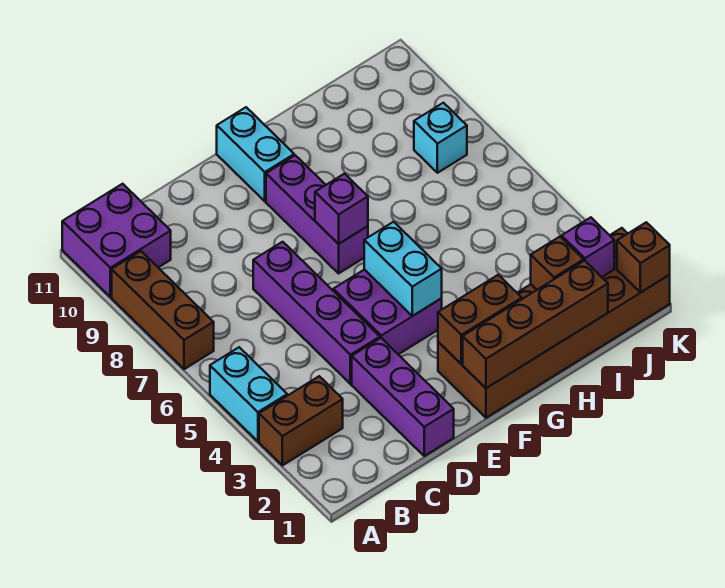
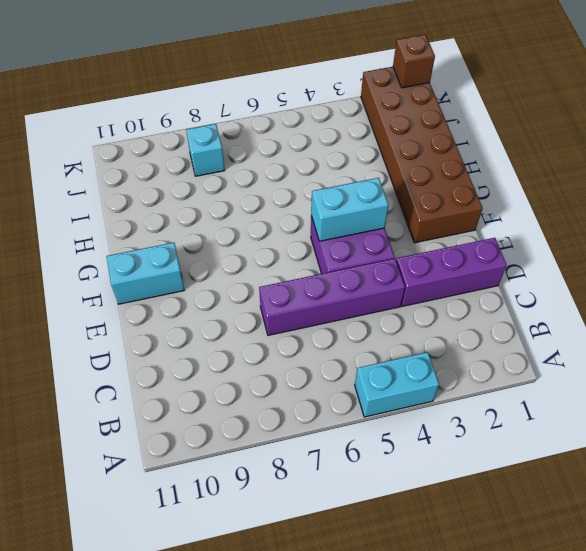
none -> brown 1x2 brick [259,376,343,465]
none -> brown 1x3 brick [112,251,214,369]
none -> purple 2x2 brick [62,184,171,297]

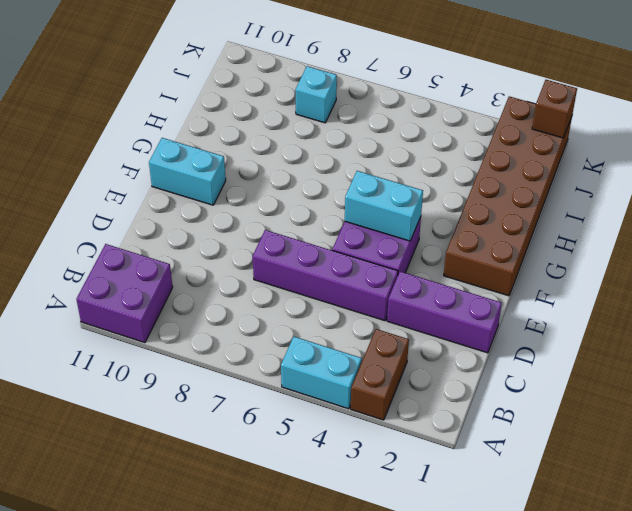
none -> brown 1x3 brick [112,251,214,369]
none -> purple 1x3 brick [266,155,368,273]
none -> brown 1x4 brick [463,261,608,388]

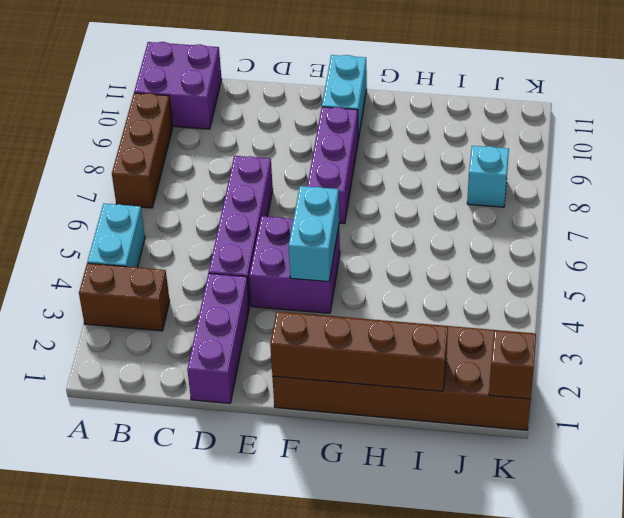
none -> brown 1x2 brick [438,275,522,364]
none -> purple 1x1 brick [315,174,368,244]
none -> brown 1x1 brick [531,237,583,290]

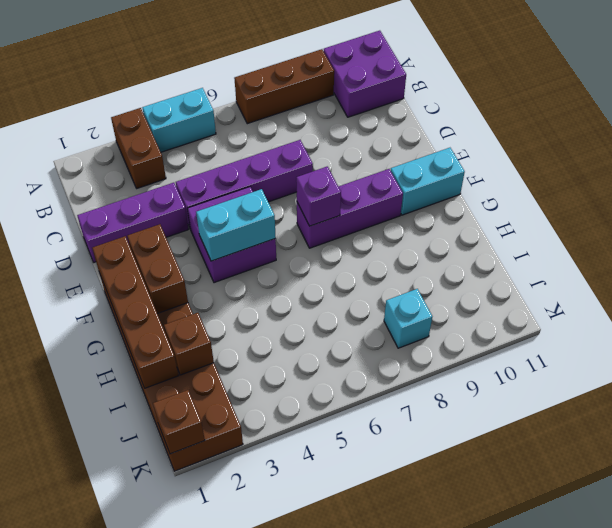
none -> purple 1x1 brick [562,217,614,277]

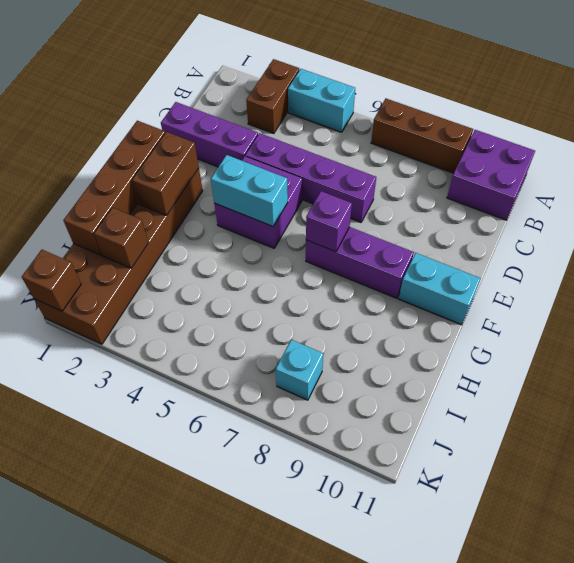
none -> purple 1x1 brick [562,217,614,277]

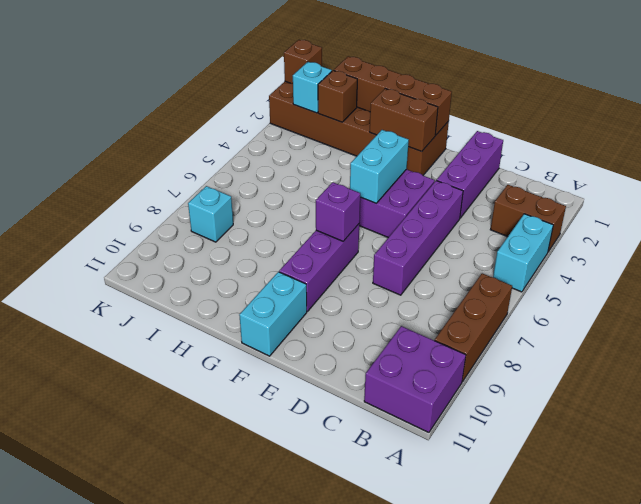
cyan 1x1 brick [293,62,332,113] -> purple 1x1 brick [562,217,614,277]

